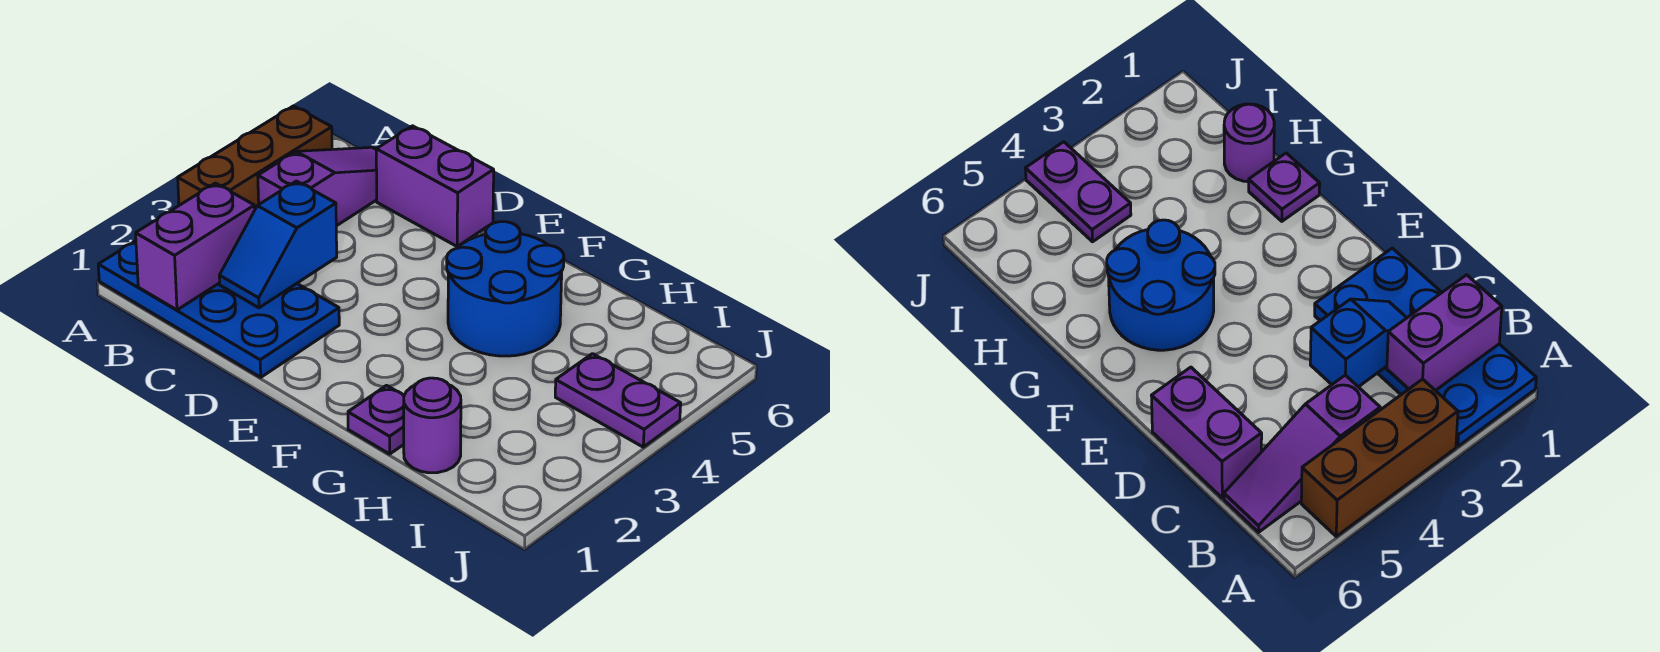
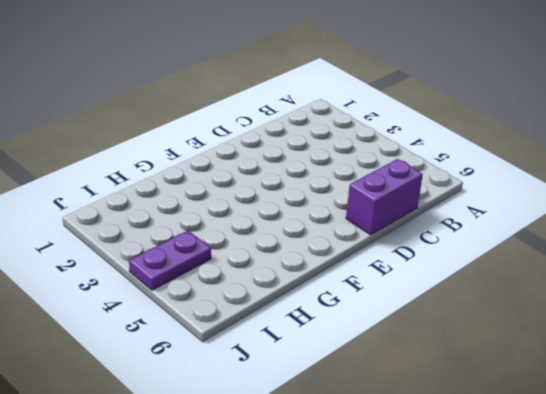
none -> blue 2x4 plate [98,241,339,377]
none -> brown 1x3 brick [178,106,332,209]

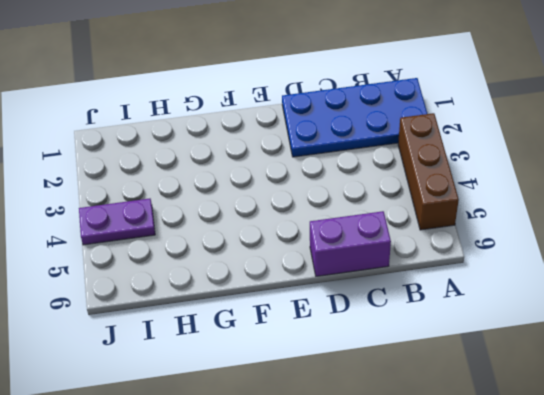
none -> purple 1x3 slope [258,147,377,226]
none -> blue 2x2 round brick [447,222,564,356]

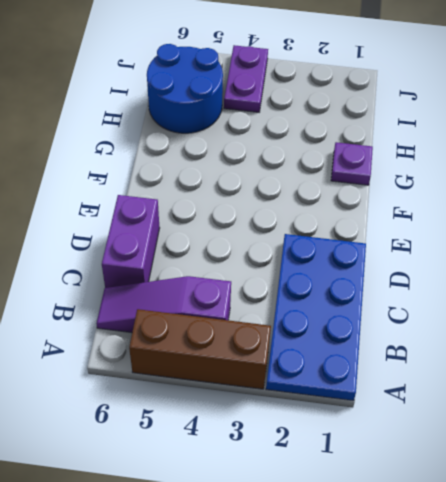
blue 2x2 round brick [147,44,223,133] -> blue 2x2 round brick moved to [447,222,564,356]
none -> purple 1x1 round brick [404,378,461,473]
none -> purple 1x2 brick [136,183,255,310]

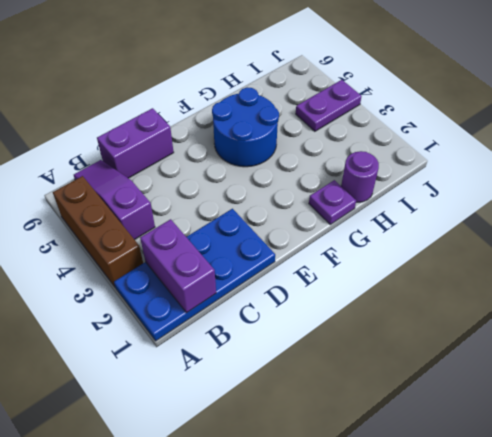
none -> blue 1x2 slope [219,181,337,308]

